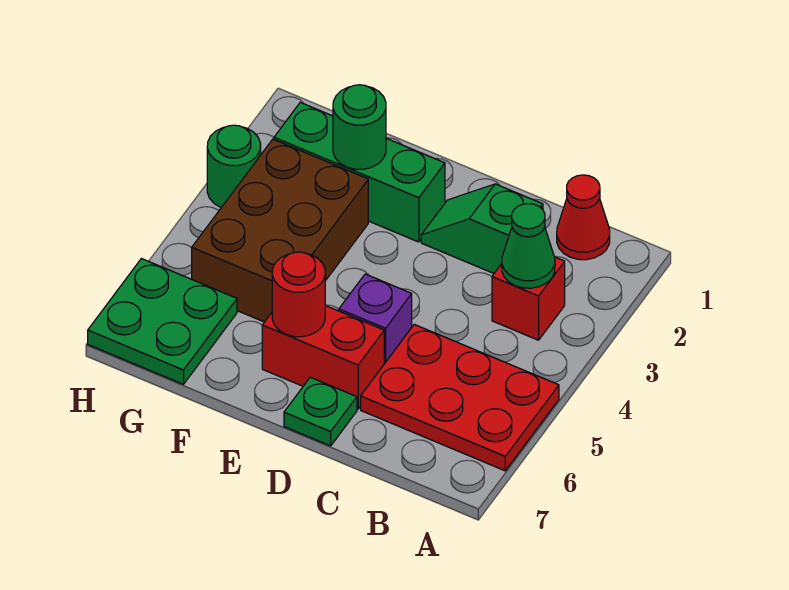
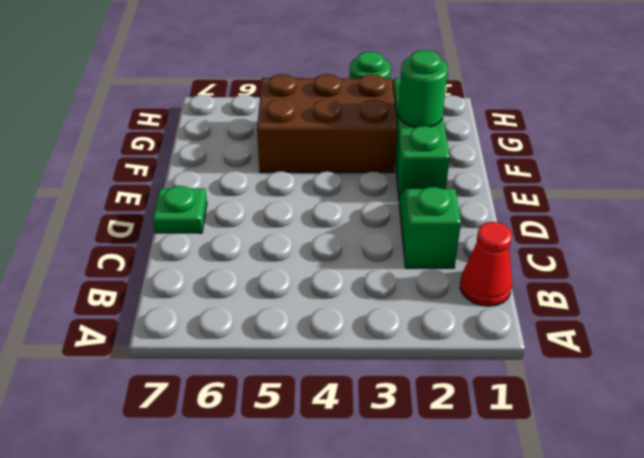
none -> red 2x3 plate [361,324,559,471]
none -> red 1x1 brick [492,257,565,340]
none -> purple 1x1 brick [339,274,412,364]

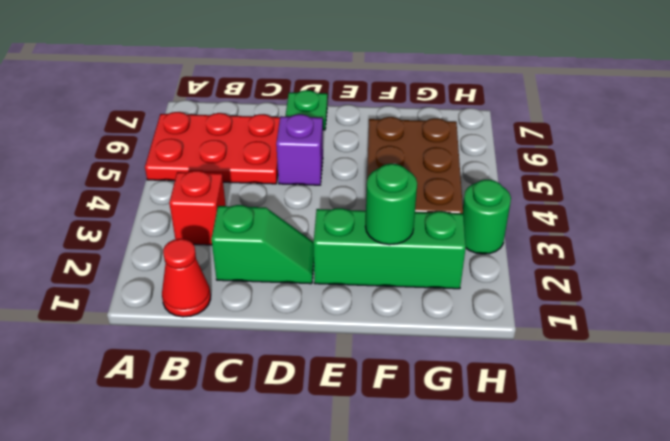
none -> red 1x2 brick [262,306,384,409]
none -> green 2x2 plate [88,259,237,384]
none -> green 1x1 cone [502,204,555,288]

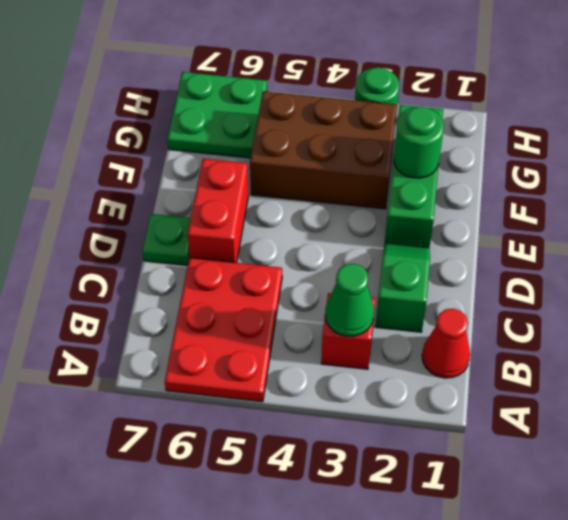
none -> purple 1x1 brick [339,274,412,364]
none -> red 1x1 round brick [272,252,325,337]

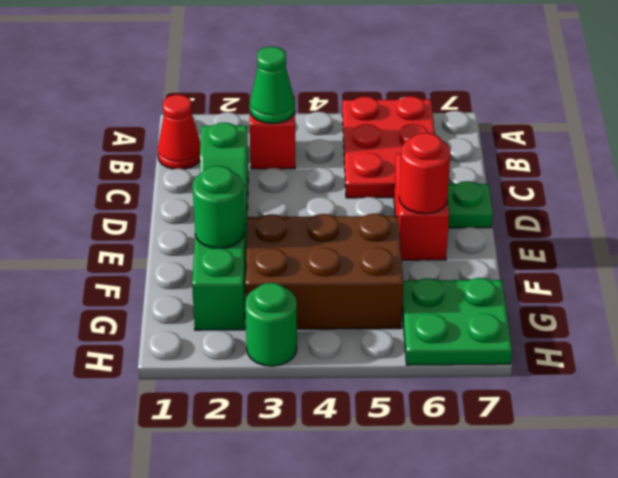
none -> purple 1x1 brick [339,274,412,364]

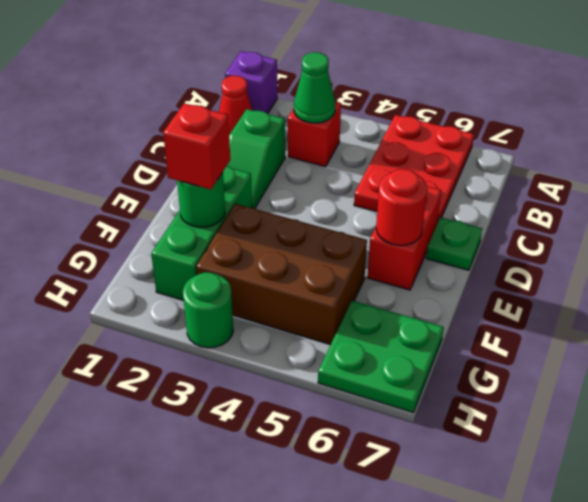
purple 1x1 brick [225,51,278,113] -> purple 1x1 brick moved to [339,274,412,364]
red 1x1 brick [163,104,230,189] -> none

